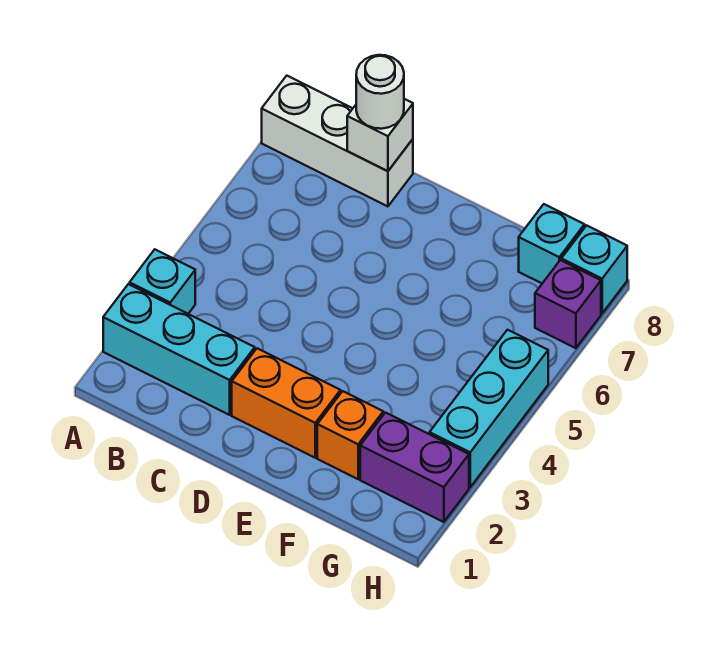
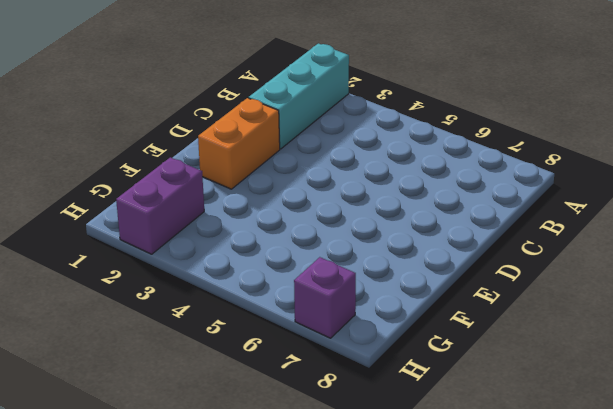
none -> cyan 1x1 brick [130,250,195,314]
none -> white 1x3 brick [262,76,413,206]
none -> orange 1x1 brick [317,391,383,479]

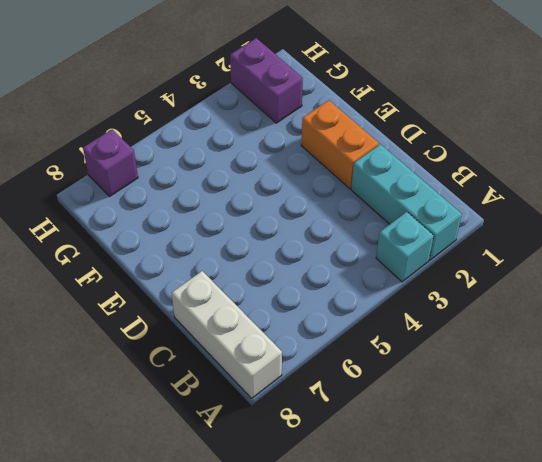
none -> orange 1x1 brick [317,391,383,479]
none -> cyan 1x1 brick [519,204,585,283]
none -> cyan 1x3 brick [430,330,548,487]

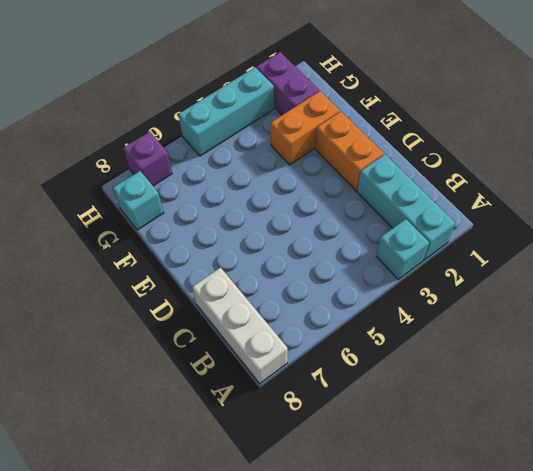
orange 1x2 brick [270,91,340,165] -> orange 1x1 brick [317,391,383,479]
none -> cyan 1x1 brick [561,225,627,313]
none -> white 1x1 brick [347,99,413,171]
none -> white 1x1 round brick [356,55,404,129]

